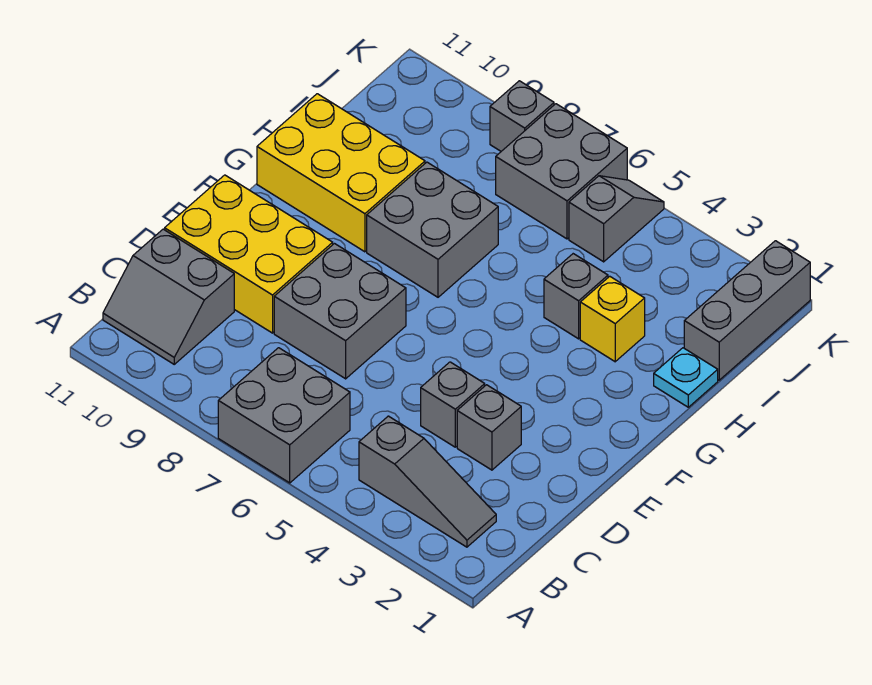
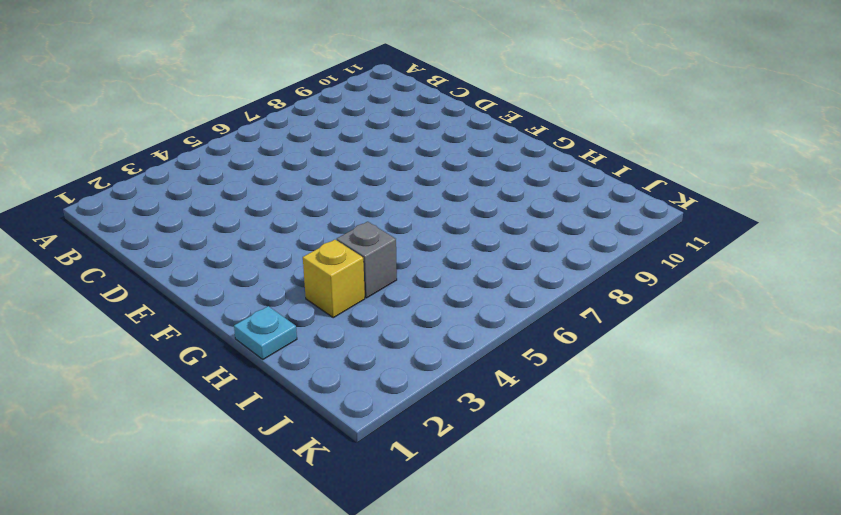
none -> grey 2x2 brick [218,348,350,483]
none -> grey 1x3 slope [359,416,496,547]
none -> grey 2x2 slope [103,229,234,364]

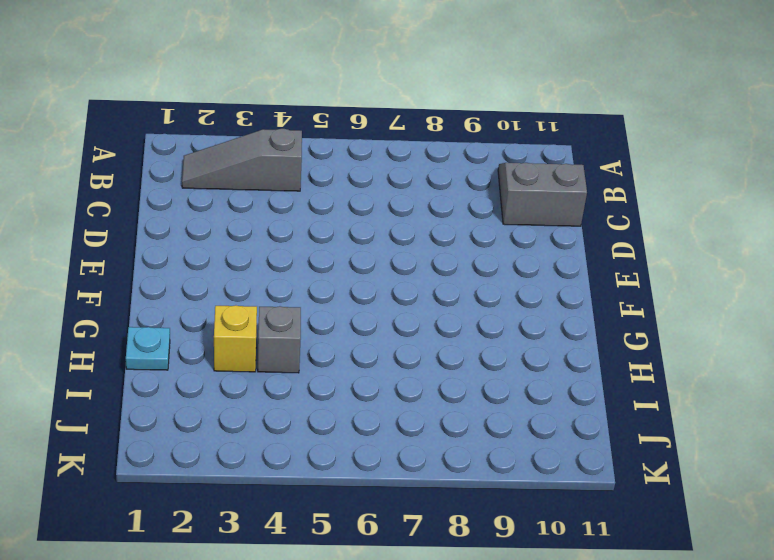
none -> grey 2x2 brick [218,348,350,483]
none -> grey 1x1 brick [457,385,521,470]
none -> grey 1x1 brick [421,362,485,447]

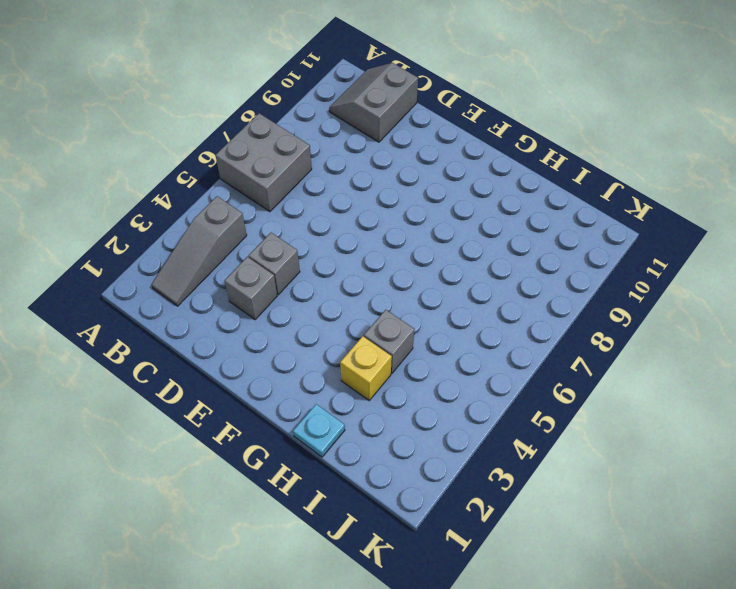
none -> grey 2x2 brick [274,244,406,379]
none -> yellow 2x3 brick [165,175,333,333]
none -> grey 2x2 brick [367,162,498,297]

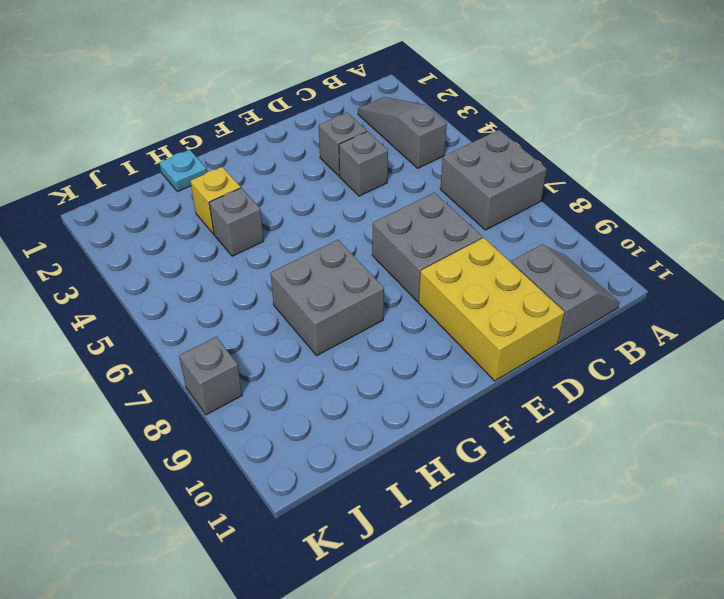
none -> yellow 2x3 brick [257,94,425,252]
none -> grey 1x3 brick [684,241,810,380]
none -> grey 1x2 slope [569,176,664,262]

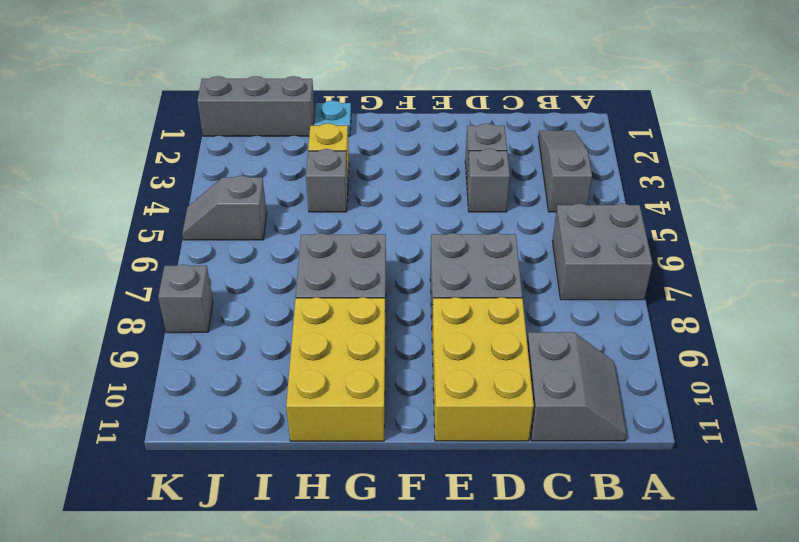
none -> grey 2x2 brick [496,104,627,239]

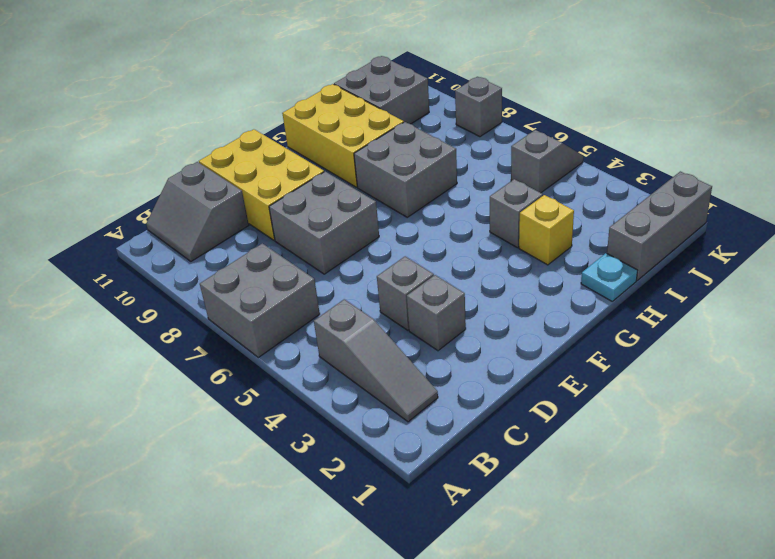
grey 2x2 brick [334,56,429,124] -> grey 2x2 brick moved to [496,104,627,239]

